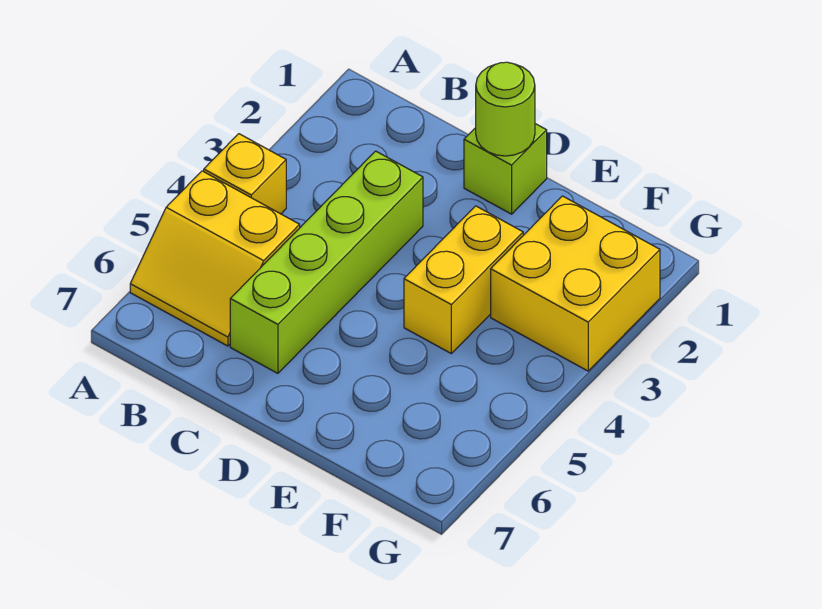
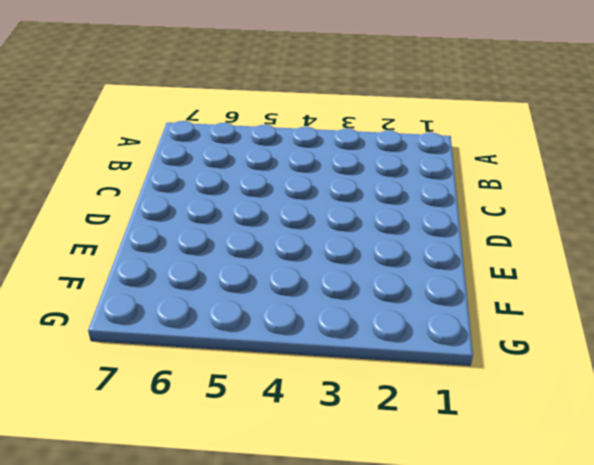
none -> yellow 1x1 brick [204,134,286,214]
none -> yellow 2x2 slope [130,171,300,346]

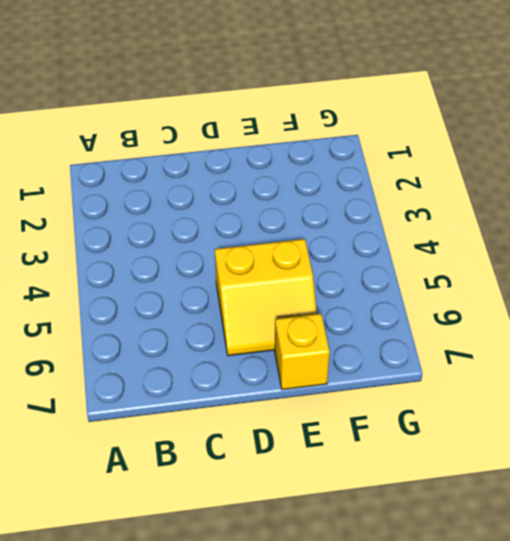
yellow 2x2 slope [215,239,317,356] -> yellow 2x2 slope moved to [130,171,300,346]
yellow 1x1 brick [275,314,330,390] -> yellow 1x1 brick moved to [204,134,286,214]
none -> lime 1x4 brick [230,151,423,373]
none -> lime 1x1 brick [464,124,547,214]

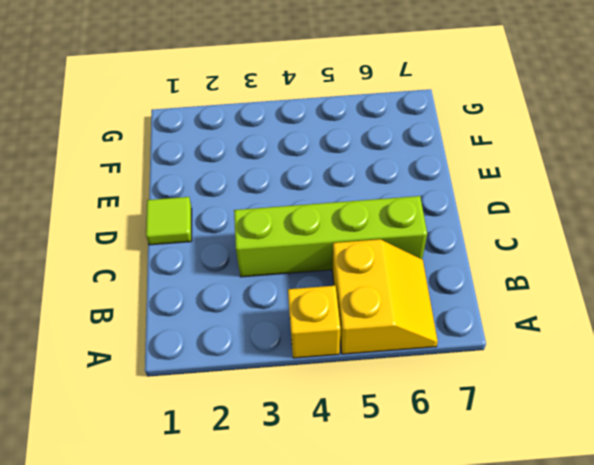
lime 1x1 tile [146,197,192,245] -> lime 1x1 brick [464,124,547,214]
none -> yellow 1x2 brick [404,206,523,353]
none -> yellow 2x2 brick [491,196,660,371]

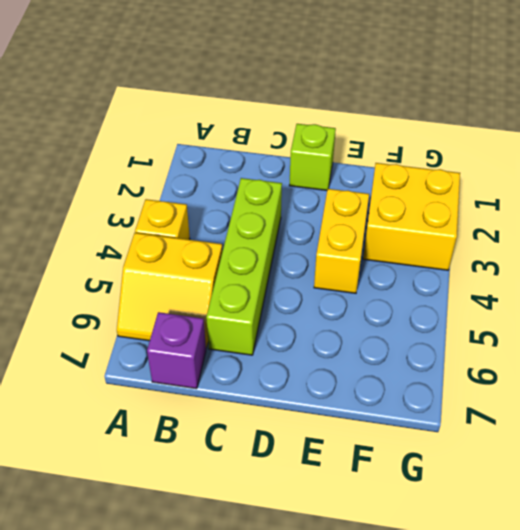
purple 1x1 brick [147,312,206,389] -> none
none -> lime 1x1 round brick [476,62,535,156]

